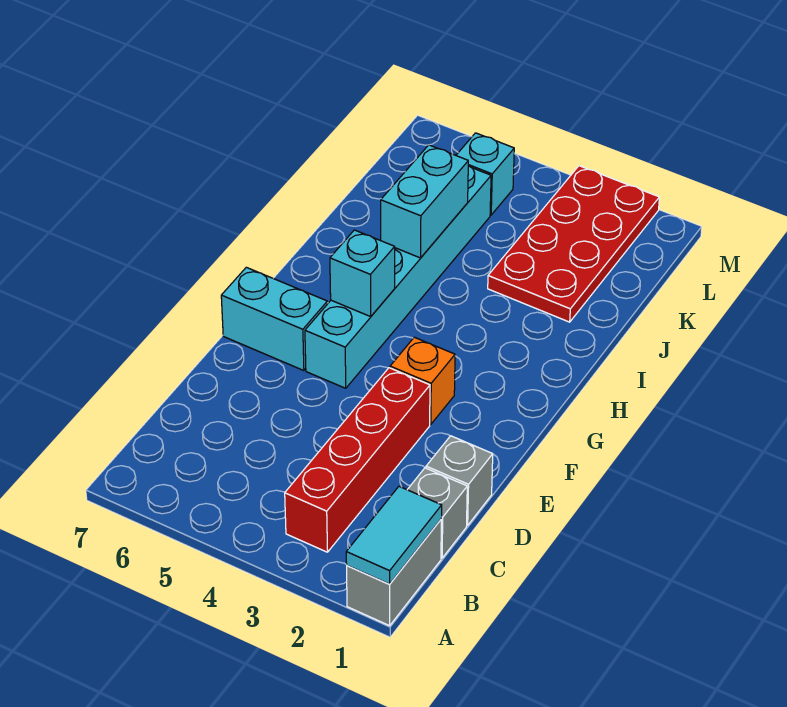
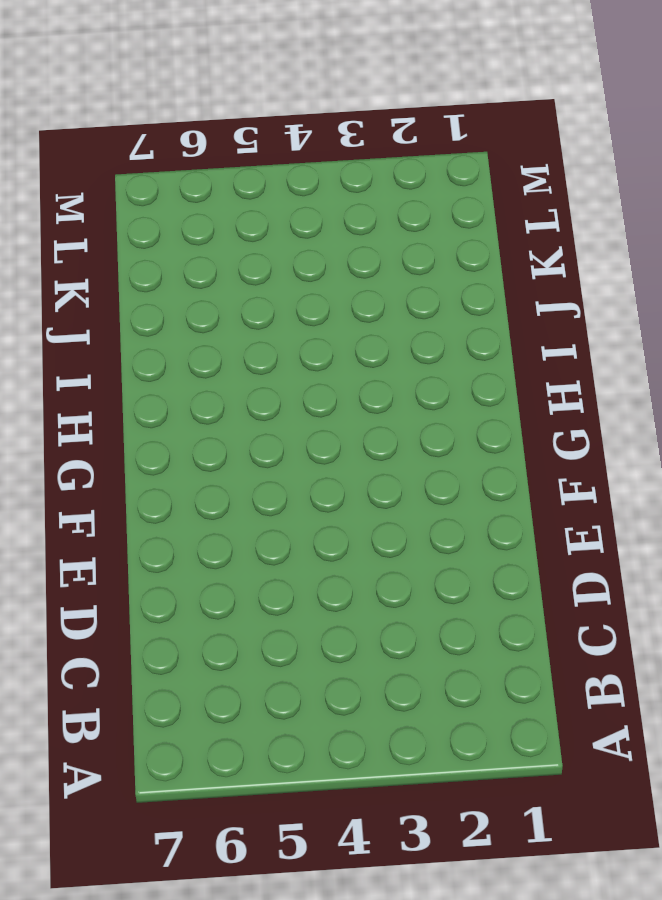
none -> grey 1x2 brick [347,520,441,626]
none -> red 1x4 brick [285,368,430,552]
none -> grey 1x1 brick [407,468,467,558]

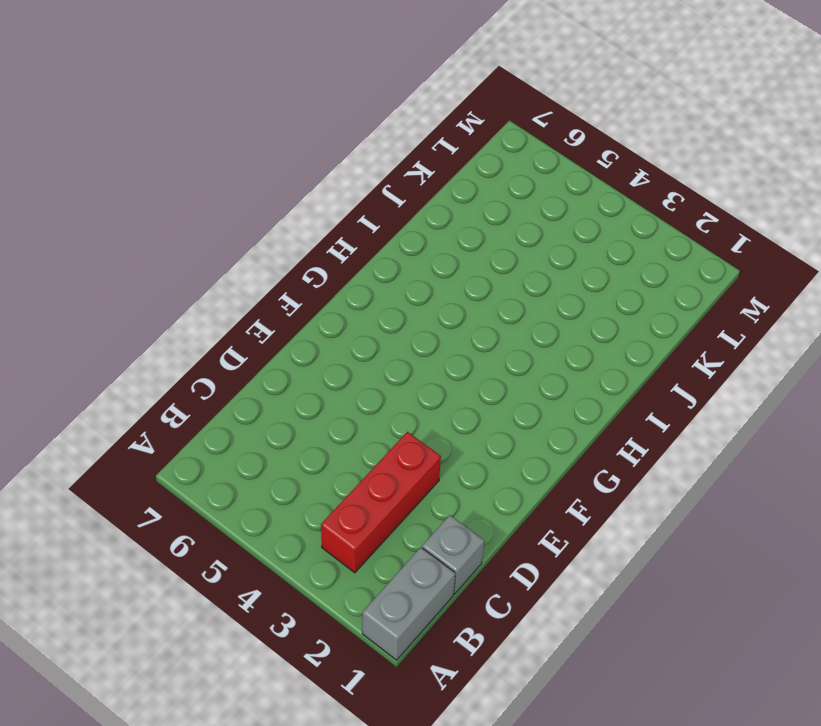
red 1x3 brick [321,432,441,573] -> red 1x4 brick [285,368,430,552]
none -> grey 1x1 brick [426,436,493,525]
none -> orange 1x1 brick [390,337,455,424]
none -> cyan 1x6 brick [305,166,491,388]

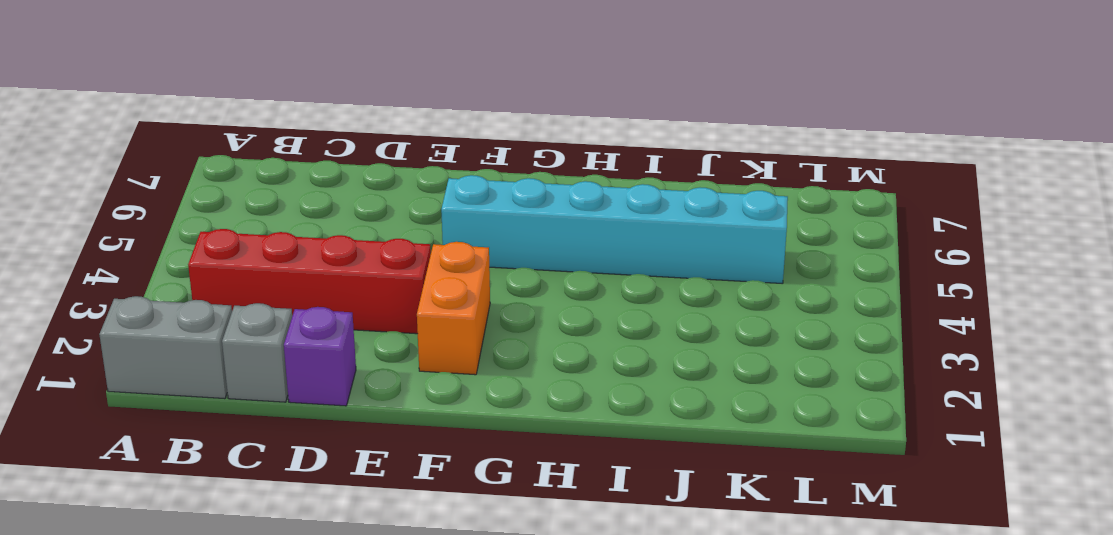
purple 1x1 brick [284,307,356,406] -> grey 1x1 brick [426,436,493,525]
orange 1x2 brick [417,242,490,375] -> orange 1x1 brick [390,337,455,424]
none -> cyan 1x2 brick [221,267,327,371]
none -> red 2x4 plate [488,166,659,322]
none -> cyan 1x1 brick [456,133,514,215]

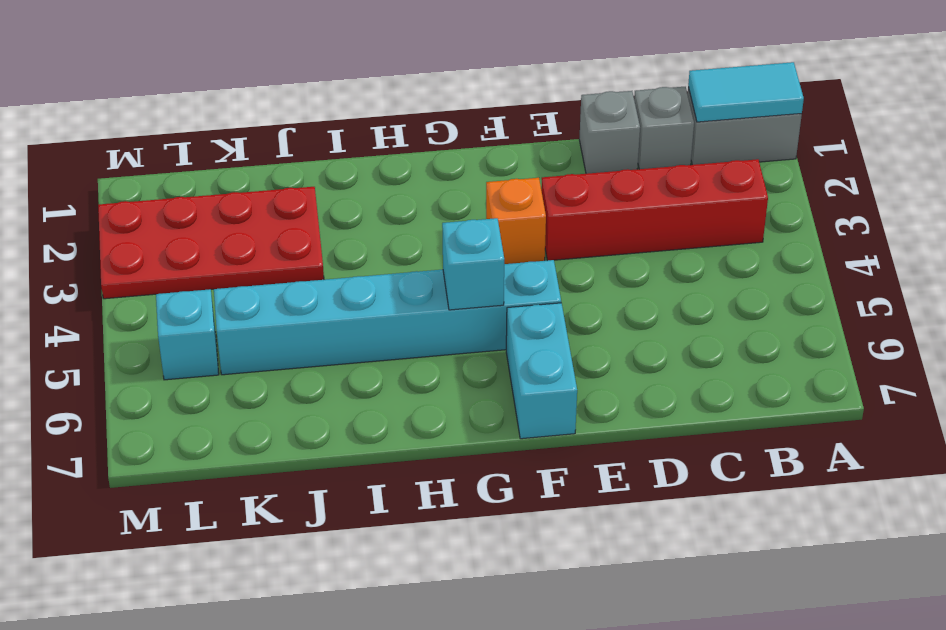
none -> cyan 1x2 brick [381,145,468,258]

